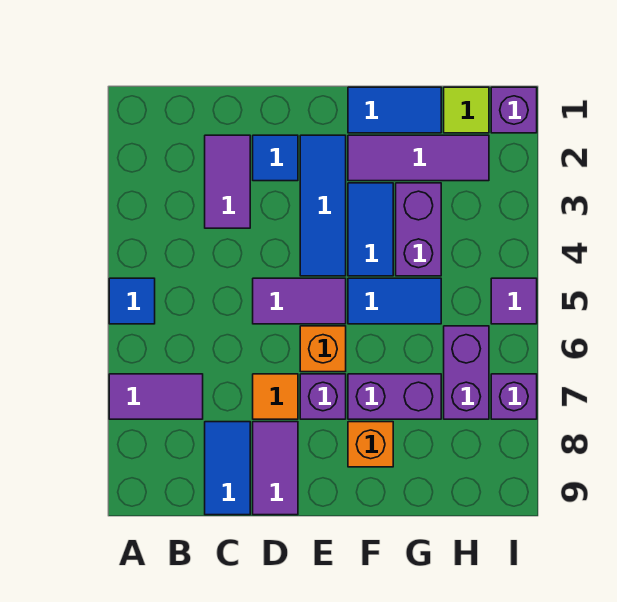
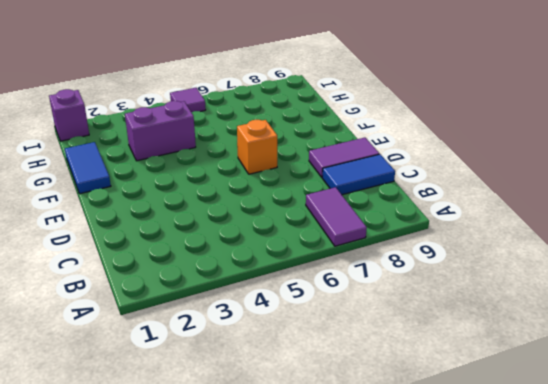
none -> blue 1x1 tile [109,278,155,324]
none -> purple 1x2 tile [205,135,250,228]
none -> blue 1x1 tile [253,135,298,181]

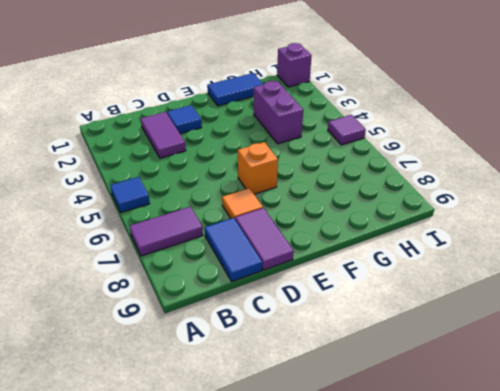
none -> purple 1x2 tile [253,278,346,324]
none -> blue 1x3 tile [300,135,346,276]
none -> purple 1x1 brick [300,374,346,419]

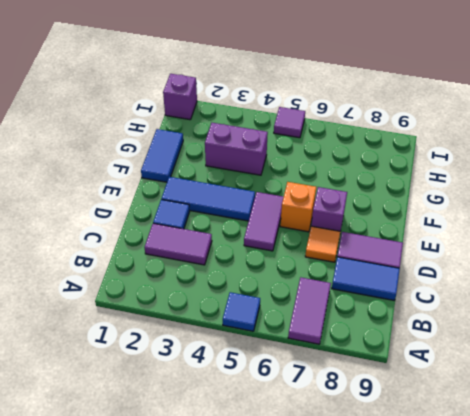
none -> purple 1x3 tile [348,135,489,181]
none -> blue 1x2 tile [348,183,393,276]
none -> blue 1x2 tile [348,278,441,324]

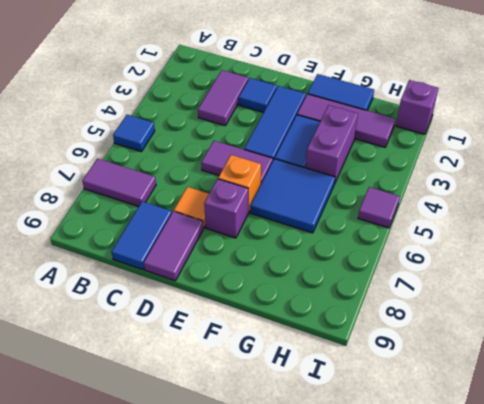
blue 2x2 tile [250,159,335,233] -> blue 1x2 tile [348,278,441,324]
none -> purple 1x2 brick [348,374,441,419]
none -> orange 1x1 brick [348,422,393,467]
none -> lime 1x1 tile [444,87,489,133]

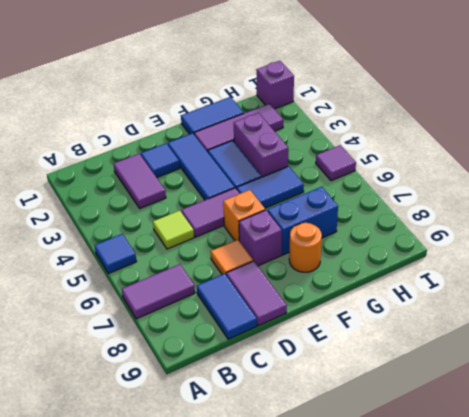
lime 1x1 tile [153,210,194,249] -> lime 1x1 tile moved to [444,87,489,133]
blue 1x2 brick [267,187,338,255] -> purple 1x2 brick [348,374,441,419]
orange 1x1 round brick [289,223,322,272] -> orange 1x1 brick [348,422,393,467]
none -> purple 1x2 brick [444,326,489,419]
none -> purple 1x1 brick [491,374,537,419]

